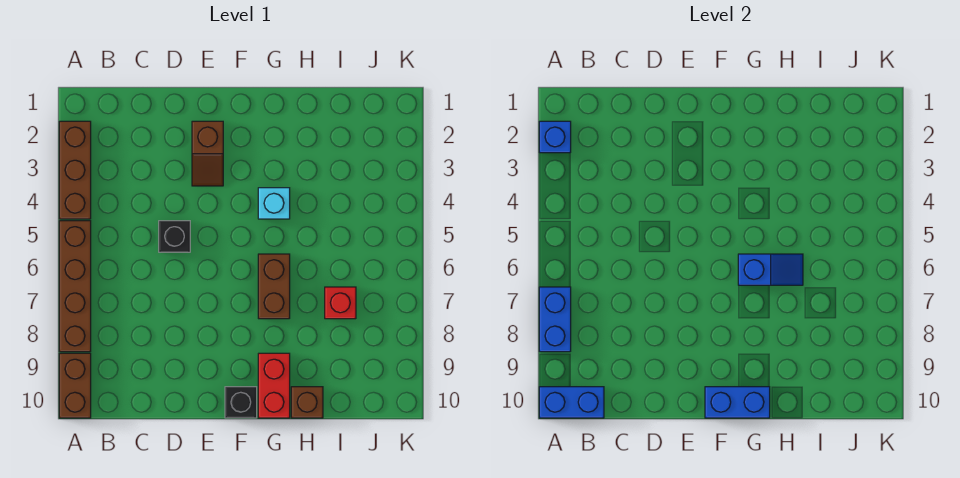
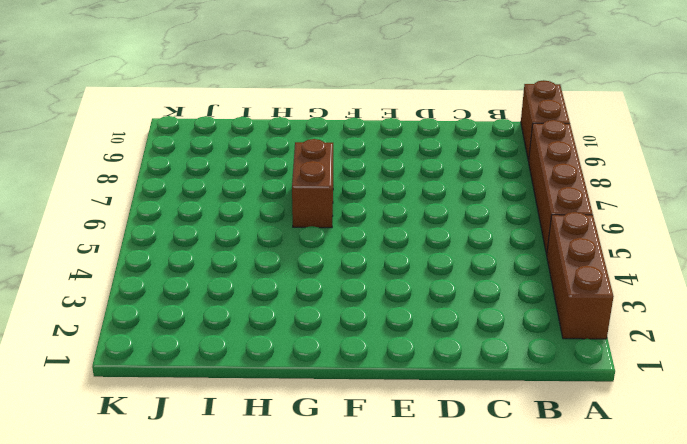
none -> black 1x1 brick [159,221,190,252]
none -> brown 1x2 slope [192,121,223,186]
none -> black 1x1 brick [225,387,257,418]

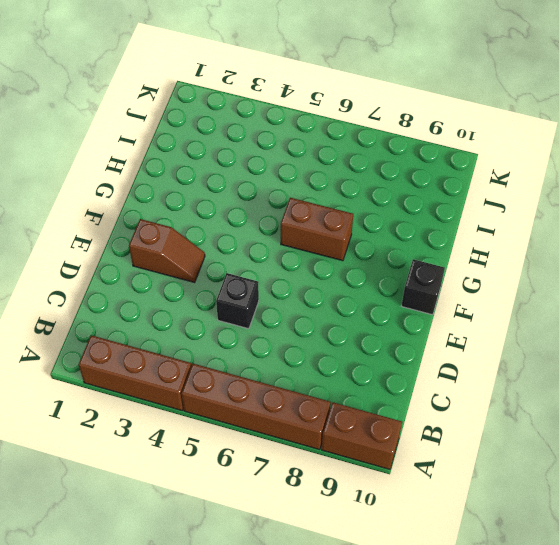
none -> cyan 1x1 brick [258,188,290,219]
none -> red 1x2 brick [258,353,290,418]
none -> brown 1x1 brick [291,387,323,418]

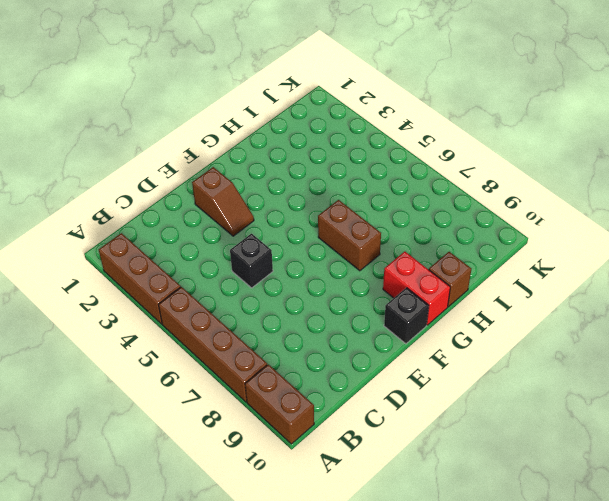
none -> cyan 1x1 brick [258,188,290,219]
none -> red 1x1 brick [325,287,356,319]
none -> blue 1x1 brick [539,121,571,153]

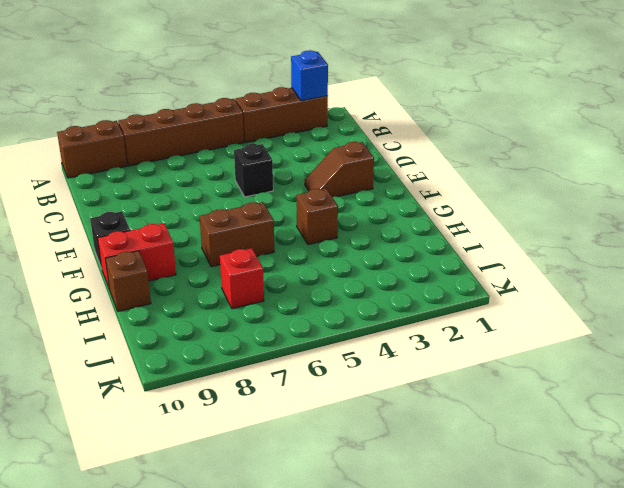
brown 1x1 brick [296,189,338,245] -> cyan 1x1 brick [258,188,290,219]
none -> blue 1x2 brick [539,287,571,352]
none -> blue 1x2 brick [539,387,604,418]
none -> blue 1x2 brick [705,387,770,418]

